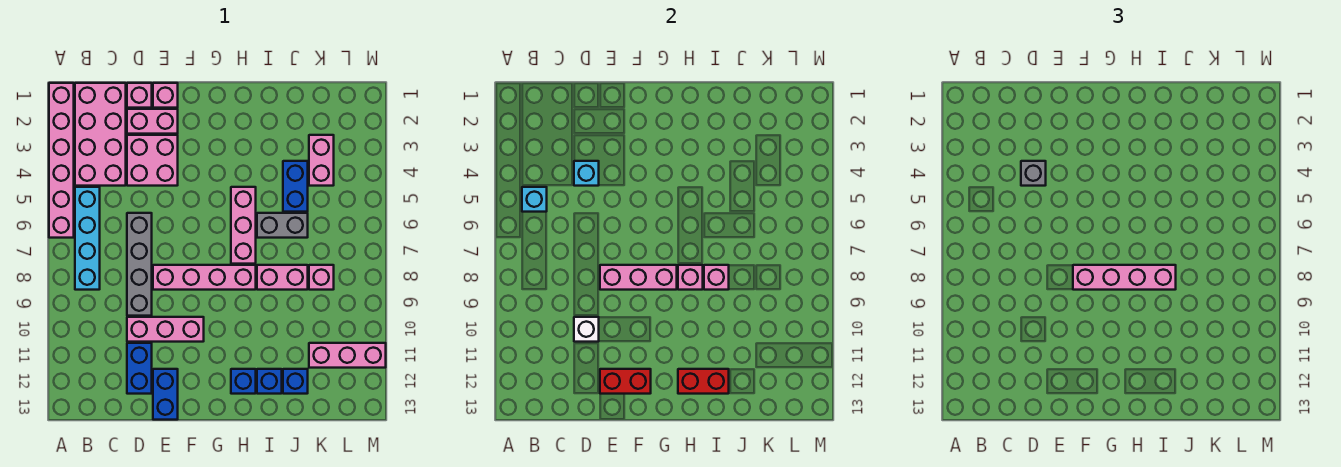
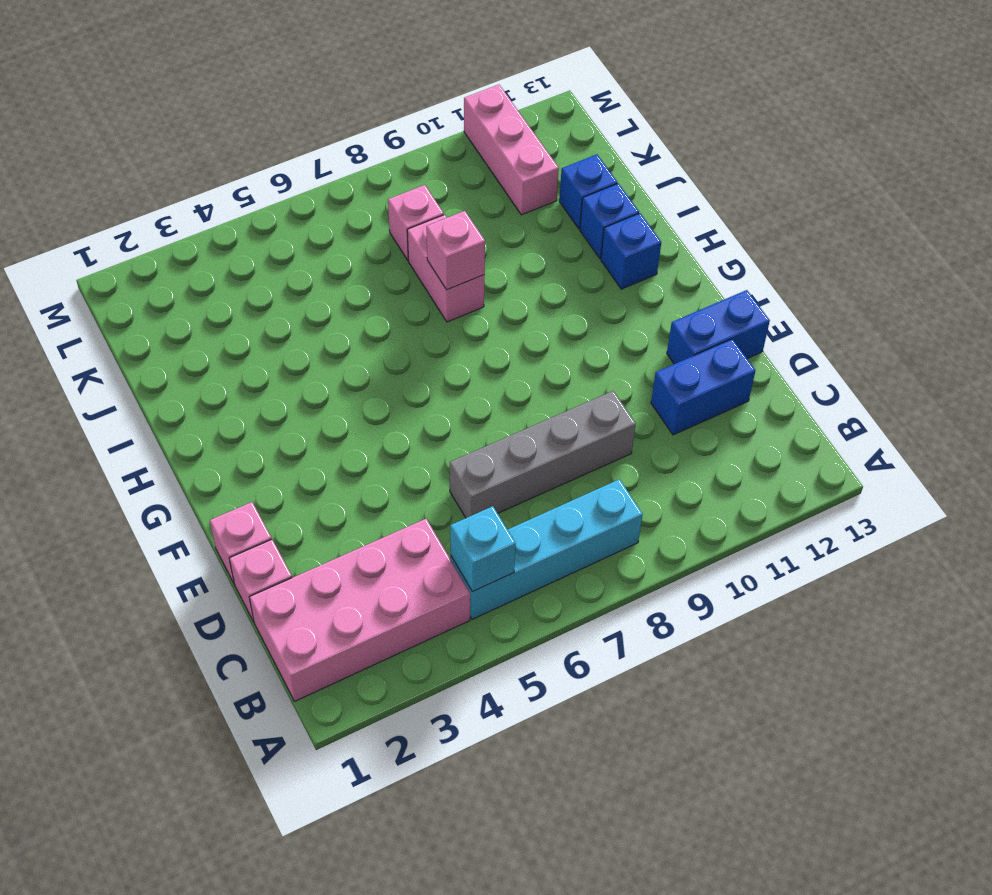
none -> pink 1x6 brick [49,83,74,238]
none -> pink 1x2 brick [127,109,178,134]
none -> pink 2x2 brick [127,135,178,186]
none -> pink 1x3 brick [127,317,204,342]

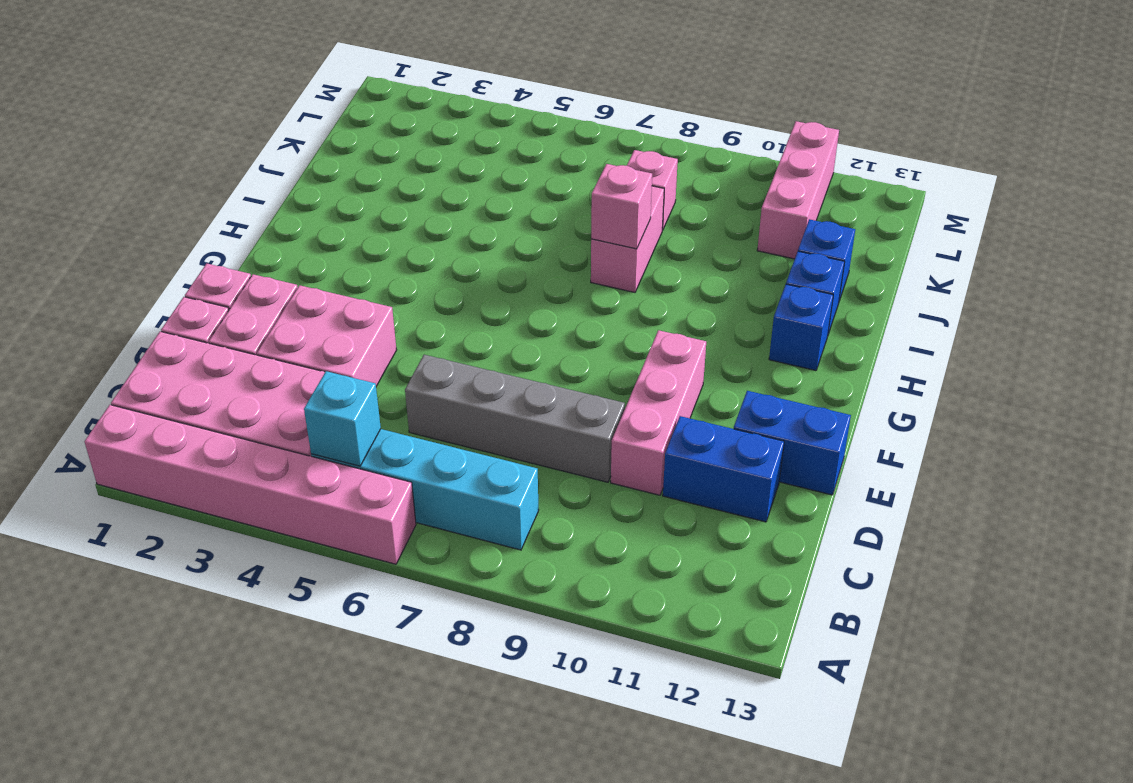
none -> pink 1x4 brick [153,265,256,290]
none -> pink 1x3 brick [231,187,256,264]
none -> grey 1x2 brick [257,213,308,238]
none -> blue 1x2 brick [283,161,308,212]

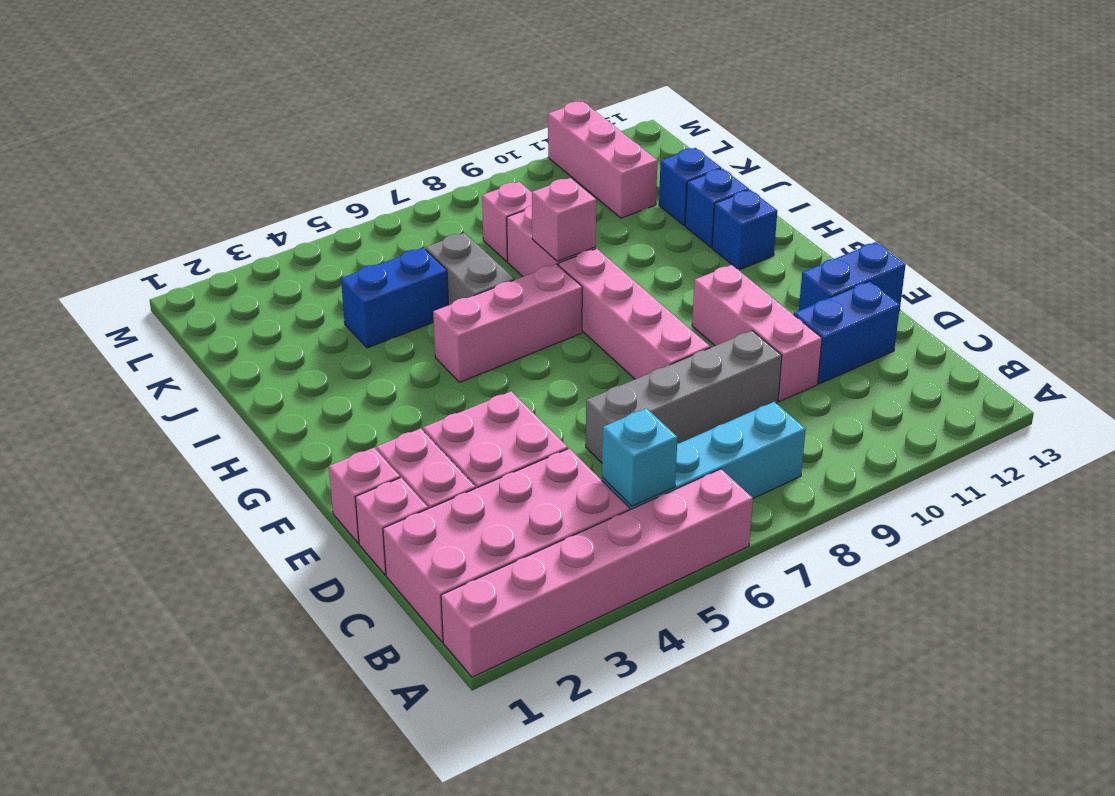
none -> pink 1x2 brick [309,135,334,186]
none -> cyan 1x1 brick [574,161,599,186]
none -> white 1x1 brick [574,317,599,342]
none -> pink 1x3 brick [600,265,677,290]

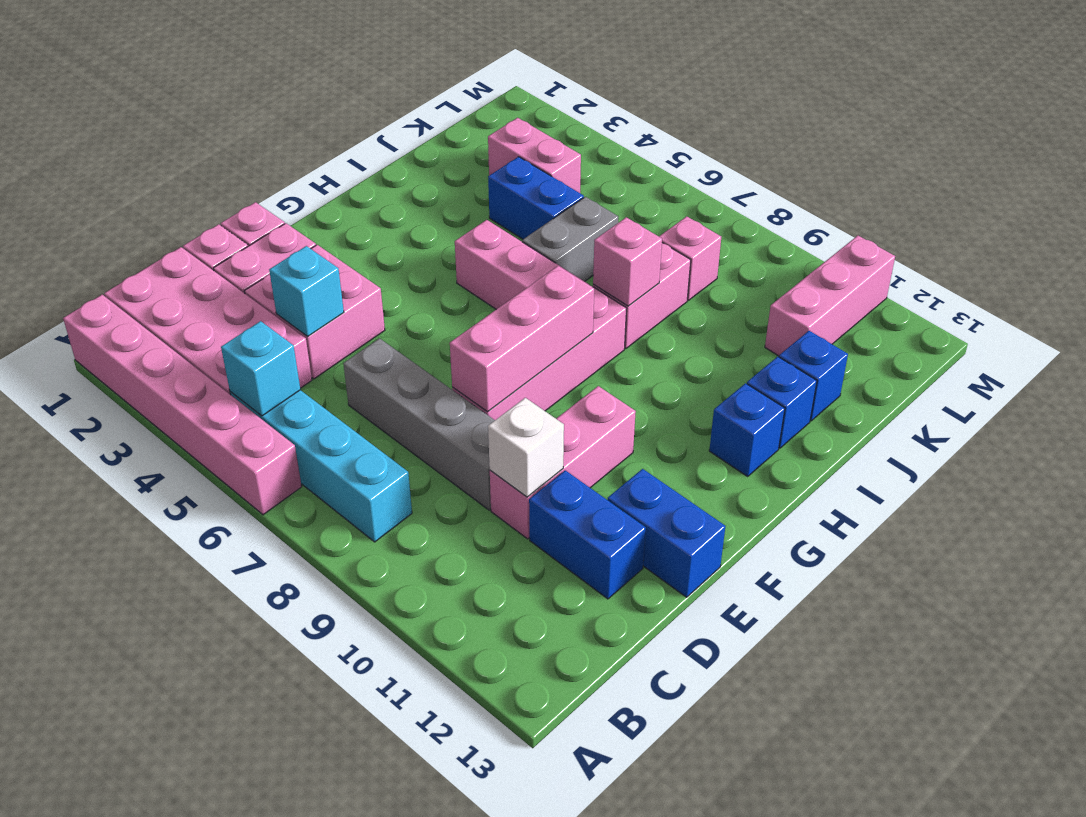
none -> red 1x2 brick [600,369,651,394]
none -> pink 1x1 brick [678,265,703,290]
none -> red 1x2 brick [678,369,729,394]
none -> grey 1x1 brick [1021,161,1046,186]

